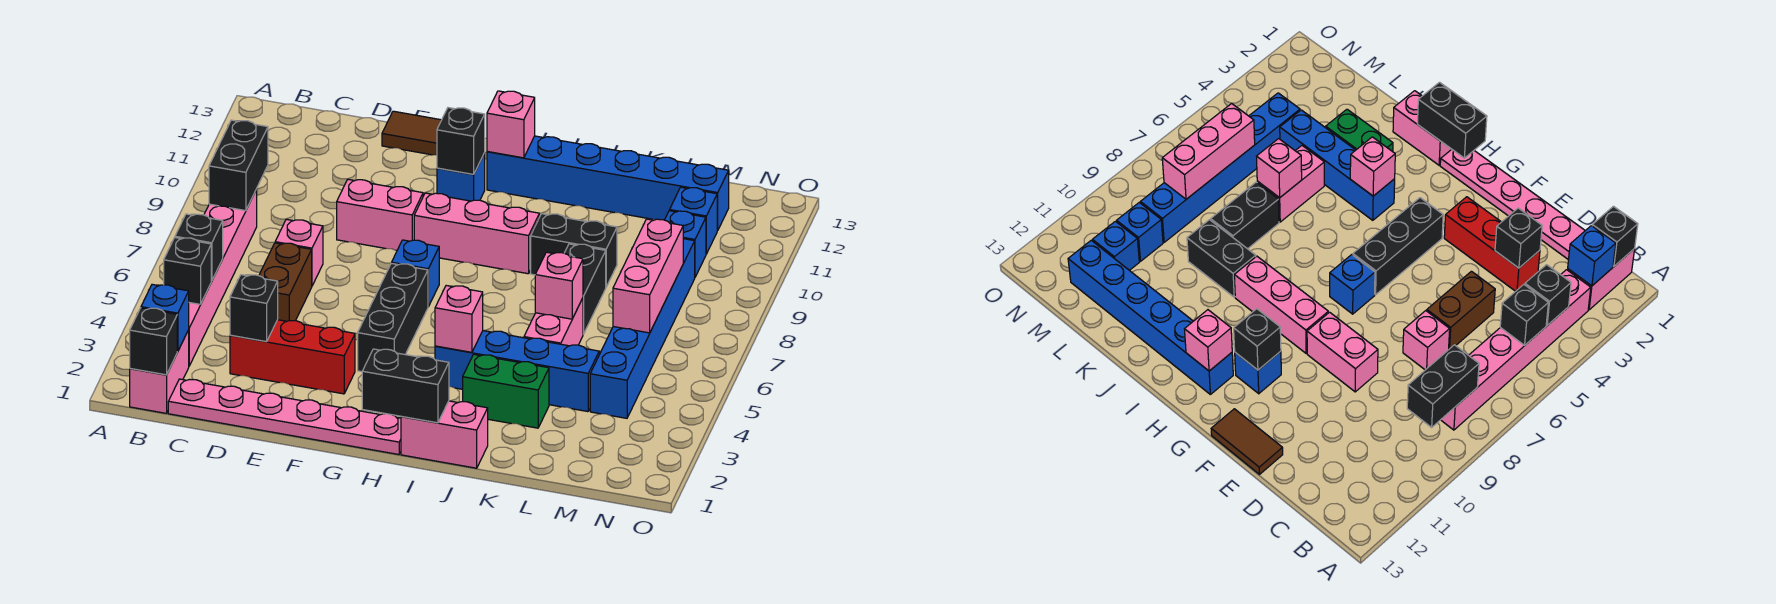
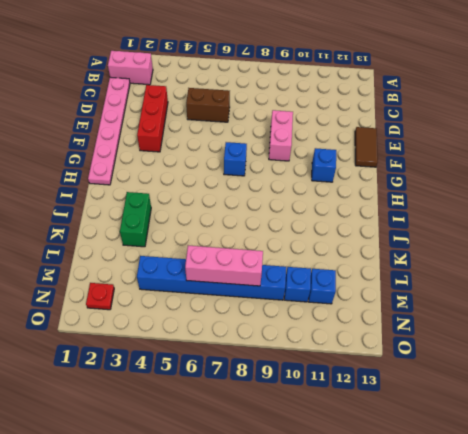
red 1x1 plate [86,283,114,310] -> none
none -> pink 1x6 brick [189,189,257,366]
none -> pink 1x1 brick [275,219,323,286]
none -> black 1x3 brick [358,263,428,372]
none -> pink 1x3 brick [414,193,539,274]

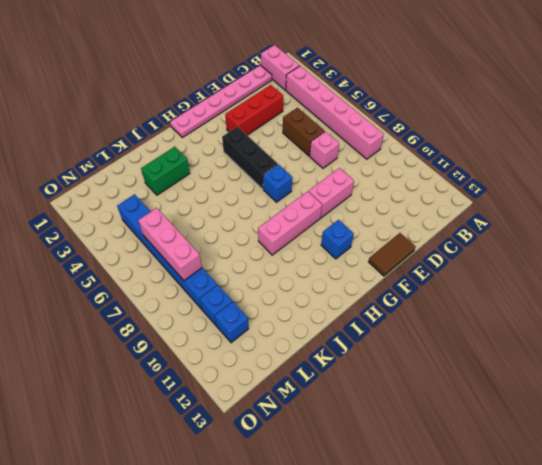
none -> blue 1x6 brick [487,136,729,230]
none -> pink 1x2 brick [401,401,488,468]
none -> blue 1x4 brick [435,331,599,412]
none -> black 1x2 brick [531,214,617,287]

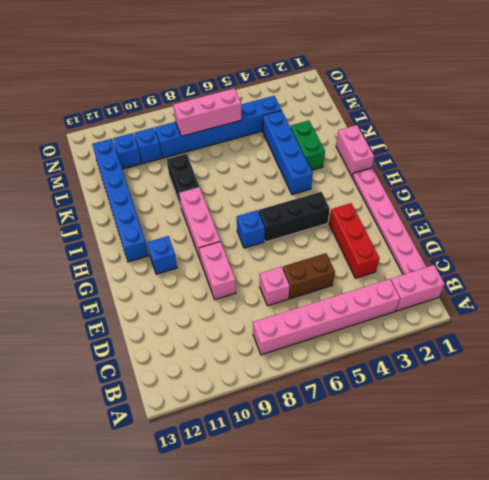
none -> brown 1x2 tile [382,111,441,155]
none -> pink 1x2 brick [524,298,583,346]
none -> black 1x2 brick [565,244,606,334]
none -> black 1x1 brick [130,308,177,375]

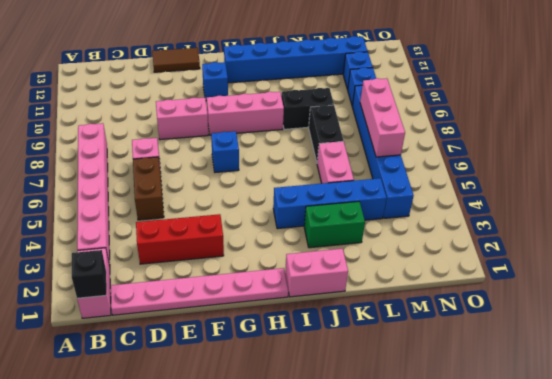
none -> black 1x3 brick [358,263,428,372]
none -> blue 1x1 brick [141,284,189,351]
none -> black 1x1 brick [164,238,211,304]
none -> black 1x1 brick [175,214,223,281]

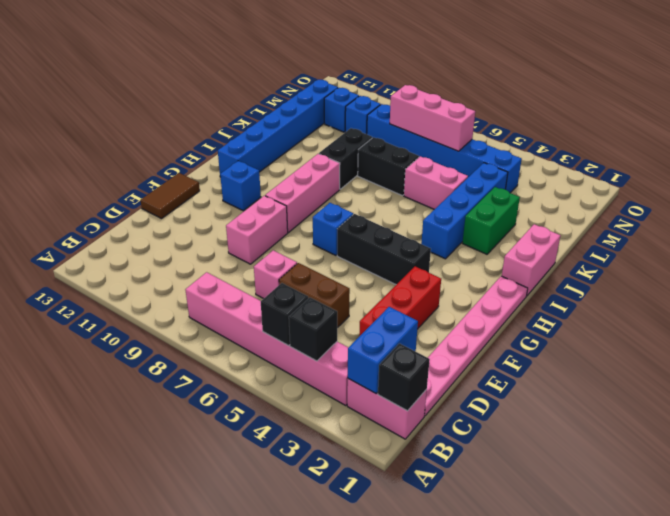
blue 1x2 brick [348,307,418,393] -> blue 1x1 brick [141,284,189,351]
none -> black 1x2 brick [209,120,268,211]
none -> black 1x1 brick [230,275,278,342]
none -> black 1x1 brick [437,108,485,174]
none -> black 1x2 brick [362,349,449,423]

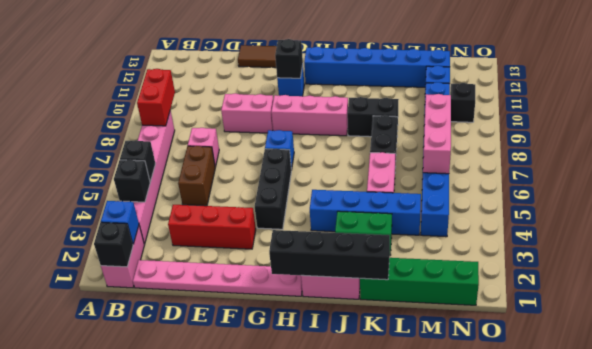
red 1x2 brick [137,69,175,126] -> black 1x2 brick [209,120,268,211]
black 1x4 brick [269,230,390,280] -> black 1x2 brick [362,349,449,423]
green 1x4 brick [360,258,479,305] -> none
black 1x1 brick [450,83,475,122] -> black 1x1 brick moved to [230,275,278,342]
none -> pink 1x1 brick [487,91,535,158]
none -> pink 1x1 brick [435,286,483,352]
none -> pink 1x1 brick [535,252,583,319]

